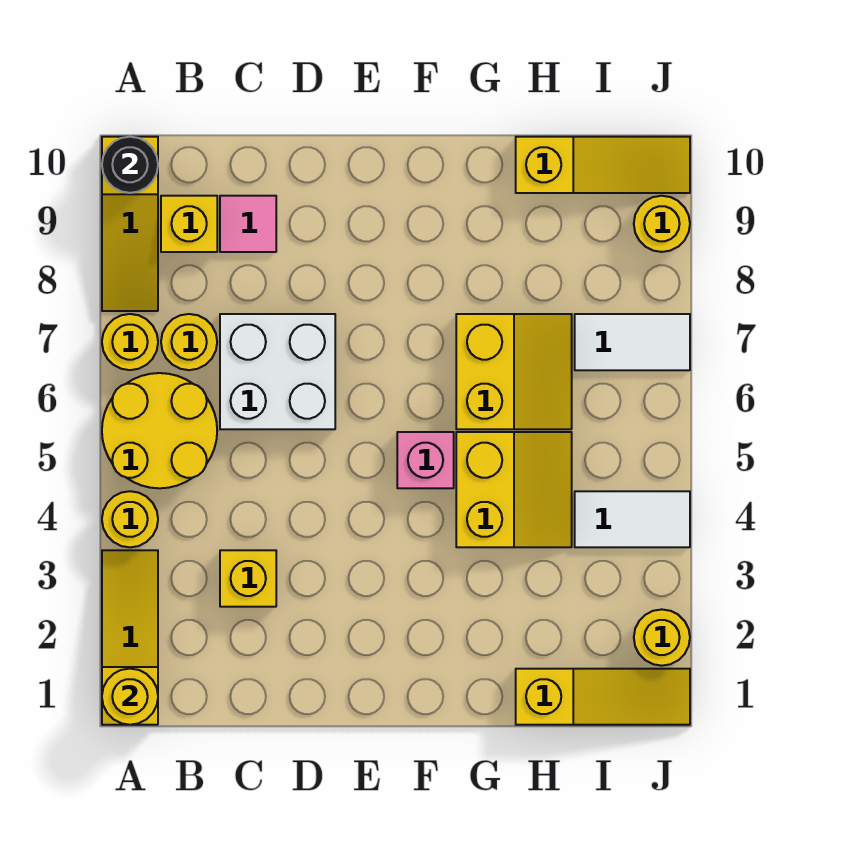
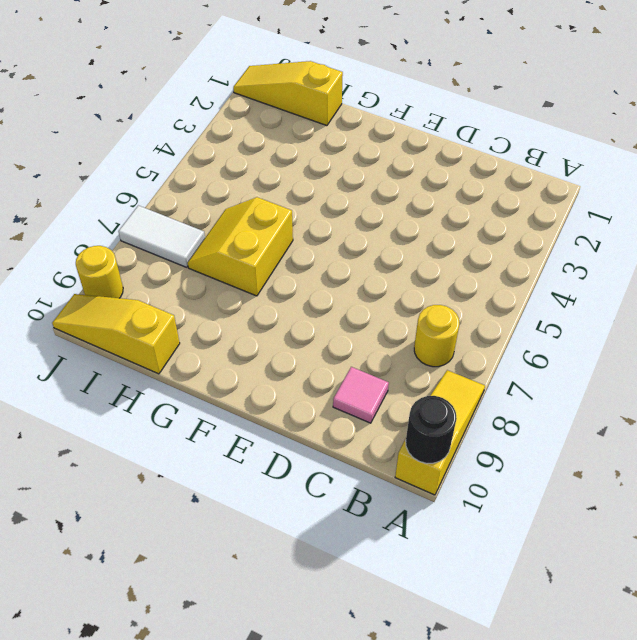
none -> yellow 1x3 slope [102,550,158,725]
none -> yellow 1x1 round brick [102,491,158,547]
none -> yellow 2x2 round brick [102,373,217,488]

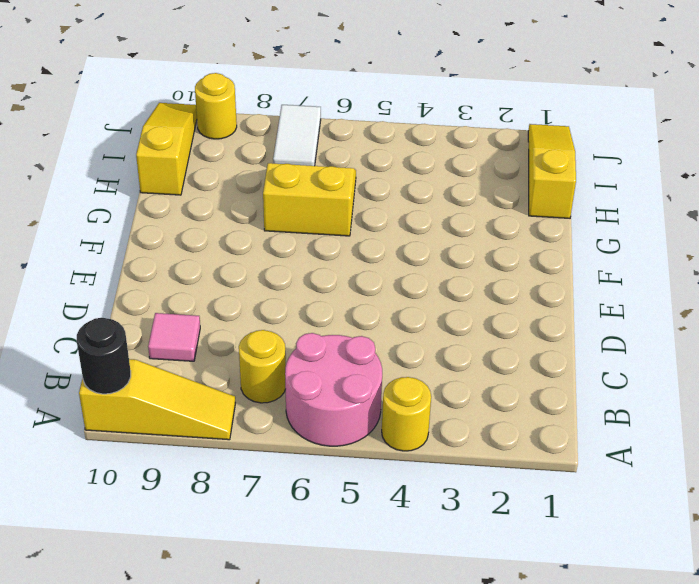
pink 2x2 round brick [285,333,382,446] -> yellow 2x2 round brick [102,373,217,488]
none -> yellow 1x3 slope [102,550,158,725]
none -> yellow 1x1 round brick [102,314,158,370]
none -> yellow 1x1 brick [161,196,217,252]

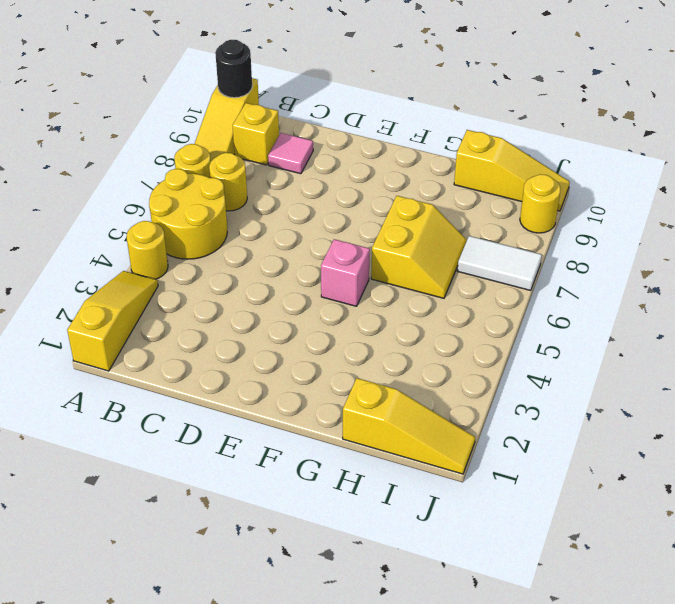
none -> yellow 1x1 brick [220,550,276,607]
none -> white 2x2 brick [220,314,335,429]
none -> yellow 2x2 slope [456,432,572,547]

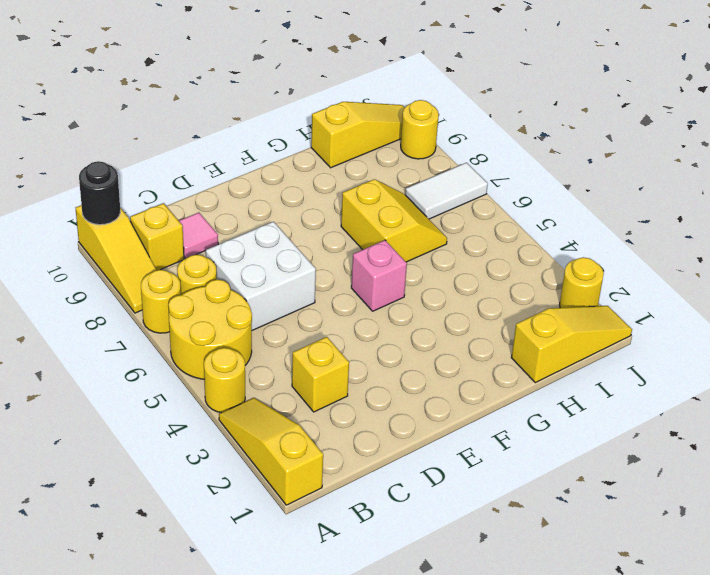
none -> yellow 2x2 slope [456,432,572,547]
none -> white 1x2 tile [575,491,690,547]
none -> yellow 1x1 round brick [102,669,158,725]

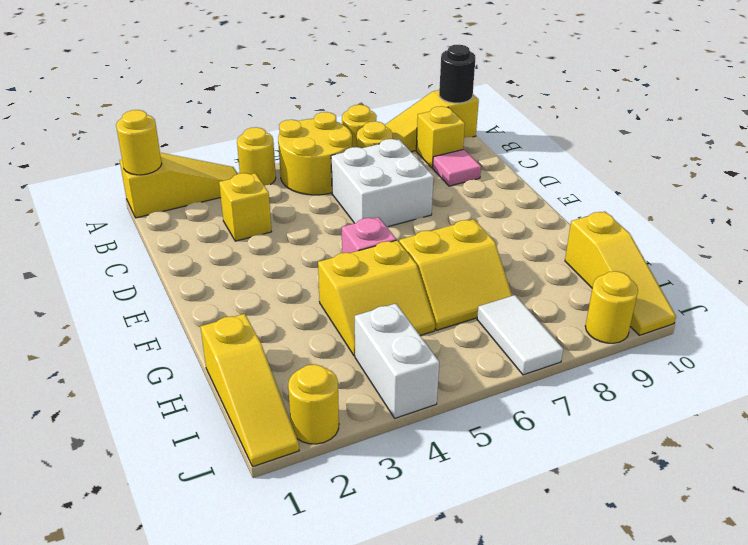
white 1x2 brick [355,304,439,418] -> white 1x2 tile [575,491,690,547]

